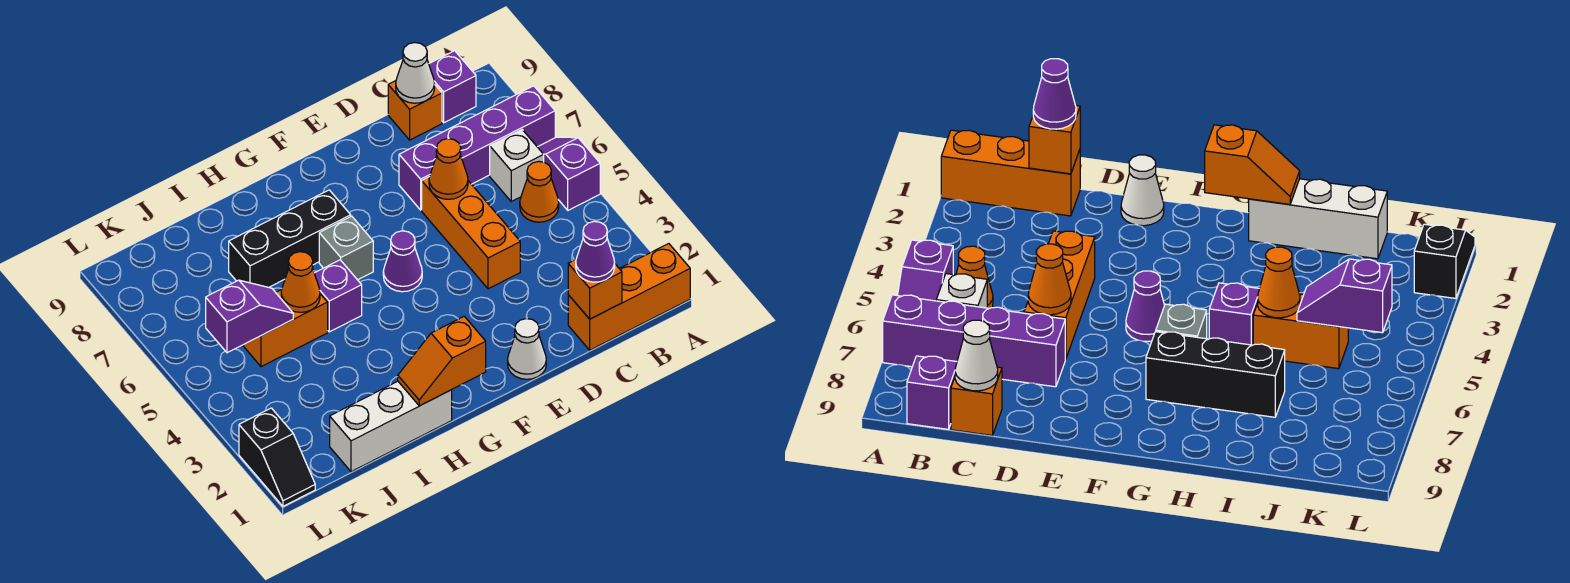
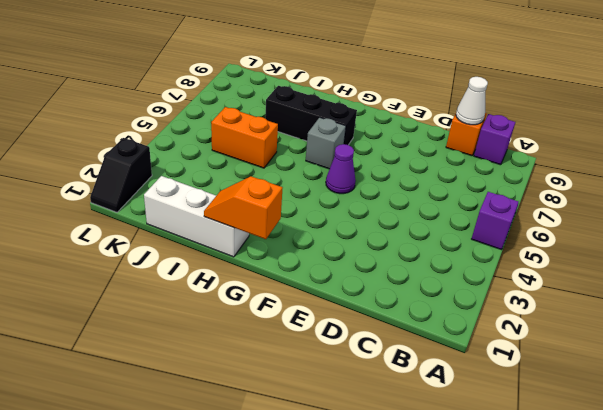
none -> orange 1x3 brick [568,244,690,350]
none -> purple 1x4 brick [399,86,555,210]
none -> orange 1x1 cone [520,161,559,222]

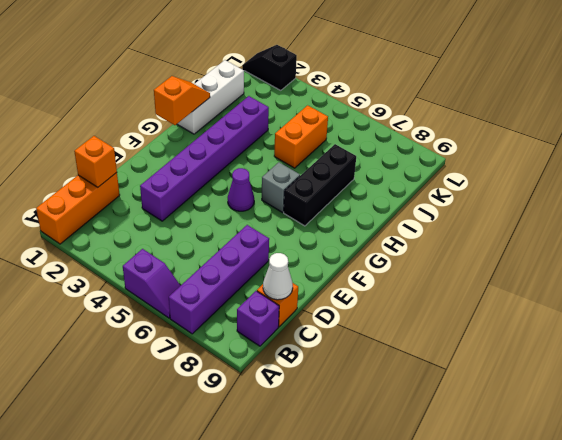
purple 1x6 brick [140,96,269,221] -> none
none -> orange 1x1 cone [520,161,559,222]
none -> white 1x1 brick [490,130,544,201]
none -> orange 1x3 brick [422,177,520,289]

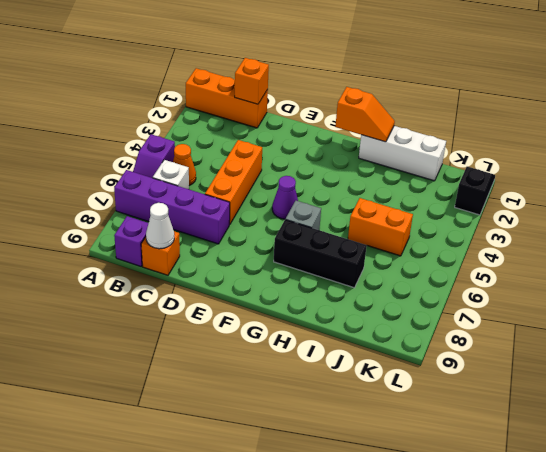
none -> white 1x1 cone [508,319,546,379]
none -> purple 1x1 brick [314,260,362,332]
none -> orange 1x1 cone [429,139,468,199]

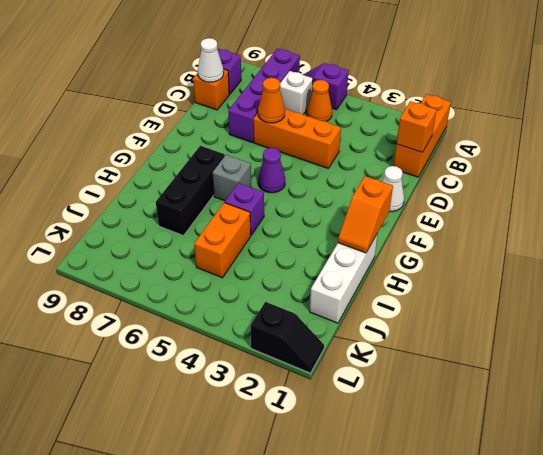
none -> orange 1x1 cone [281,252,320,312]
none -> purple 1x2 slope [206,280,293,353]
none -> purple 1x1 cone [576,221,615,282]

